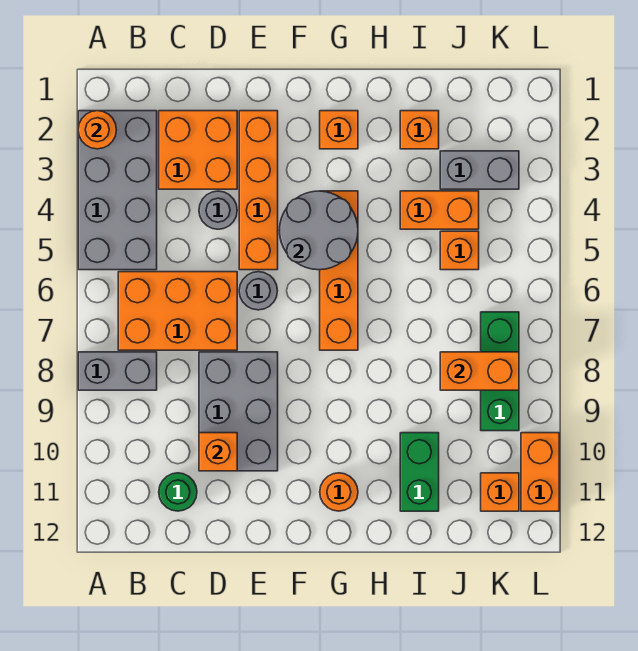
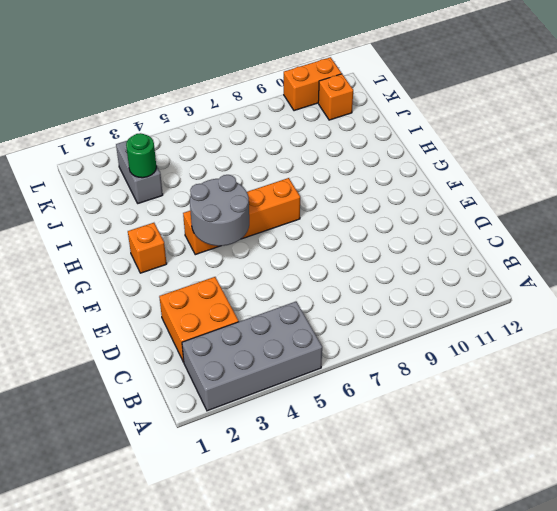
green 1x1 round brick [126,133,156,178] -> green 1x1 round brick moved to [159,473,197,511]
none -> grey 1x2 brick [78,352,157,390]
none -> orange 2x3 brick [118,272,237,350]
none -> grey 1x1 round brick [199,191,237,229]

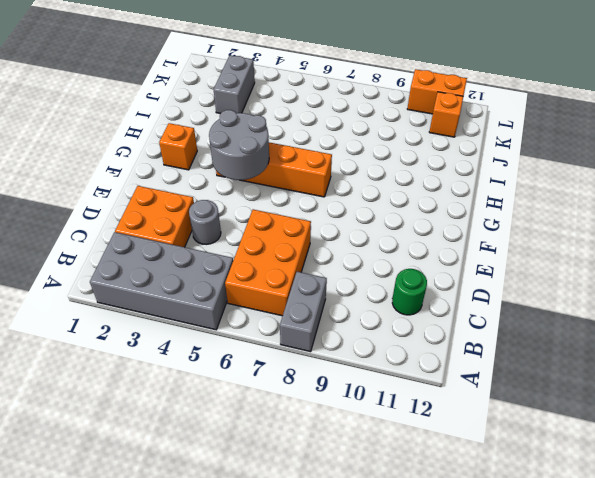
none -> grey 2x3 brick [199,352,278,471]
none -> orange 1x4 brick [239,111,278,270]
none -> grey 1x1 round brick [239,272,277,310]

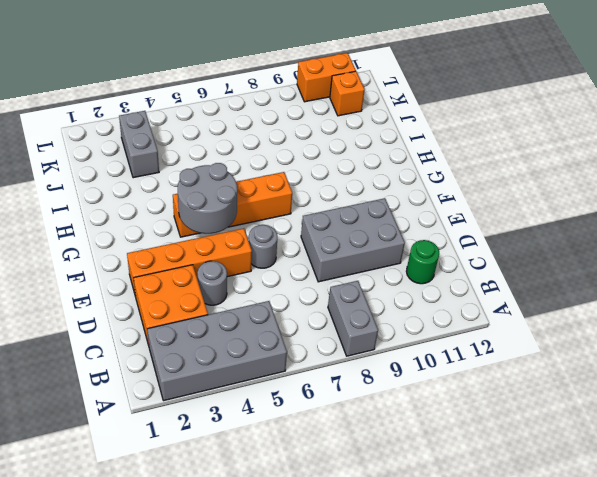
none -> orange 2x3 brick [118,272,237,350]
none -> orange 1x1 brick [320,111,358,149]
none -> orange 1x1 round brick [320,473,358,511]

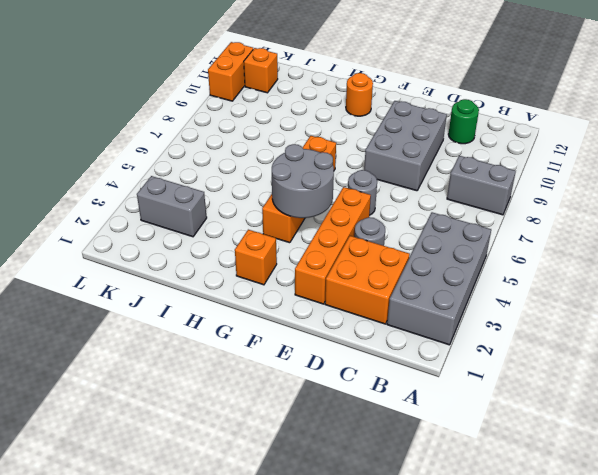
none -> orange 2x3 brick [118,272,237,350]
none -> orange 1x1 brick [400,111,439,149]
none -> orange 1x2 brick [400,191,479,229]

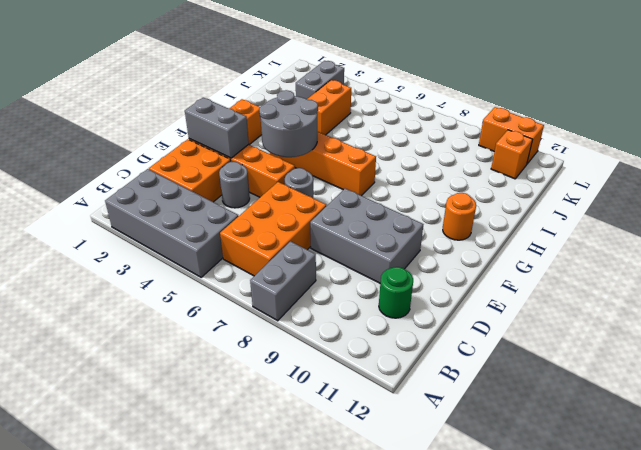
grey 1x2 brick [185,98,249,158] -> none
none -> orange 1x1 brick [400,111,439,149]
none -> green 1x2 brick [400,433,439,511]
none -> orange 1x1 brick [440,231,479,270]

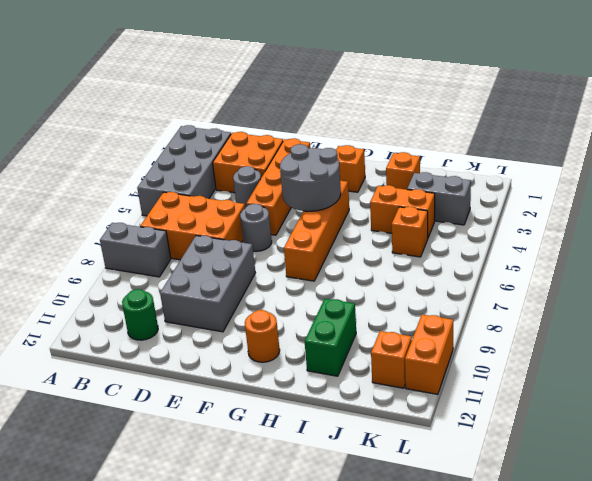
none -> green 1x3 brick [481,312,519,431]
none -> orange 1x1 round brick [78,111,116,149]
none -> orange 1x1 brick [199,433,237,471]

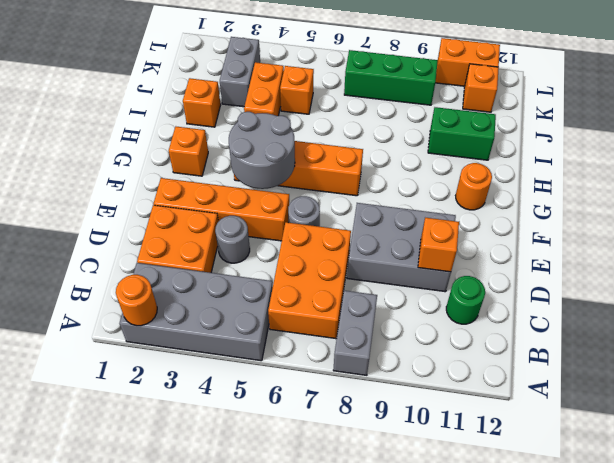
none -> orange 1x2 brick [440,352,519,390]

